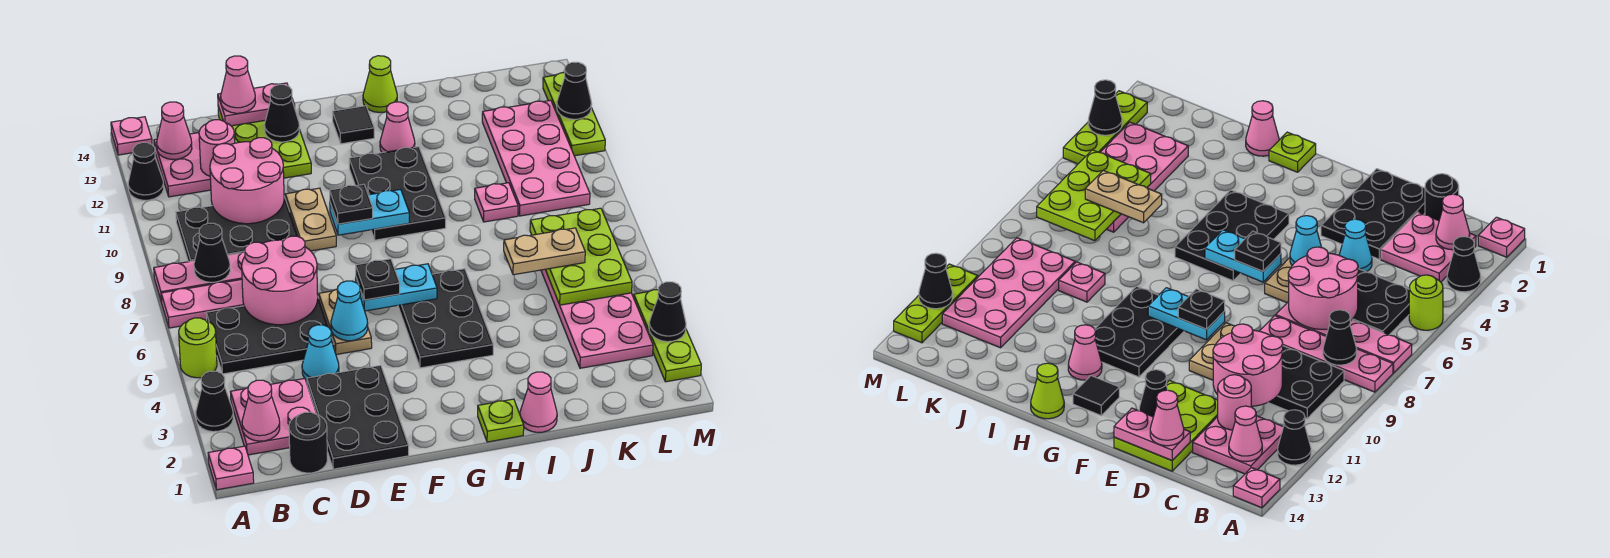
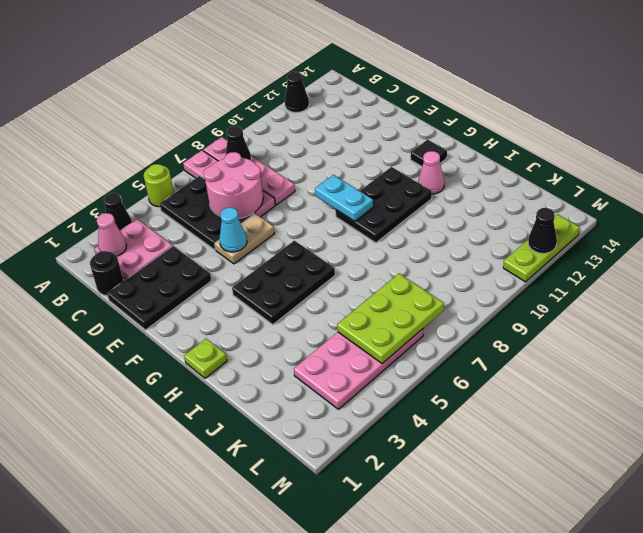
none -> pink 1x1 plate [208,446,254,490]
none -> pink 1x1 plate [111,117,152,155]
none -> black 2x3 plate [176,197,297,262]
none -> pink 2x2 plate [154,133,211,197]

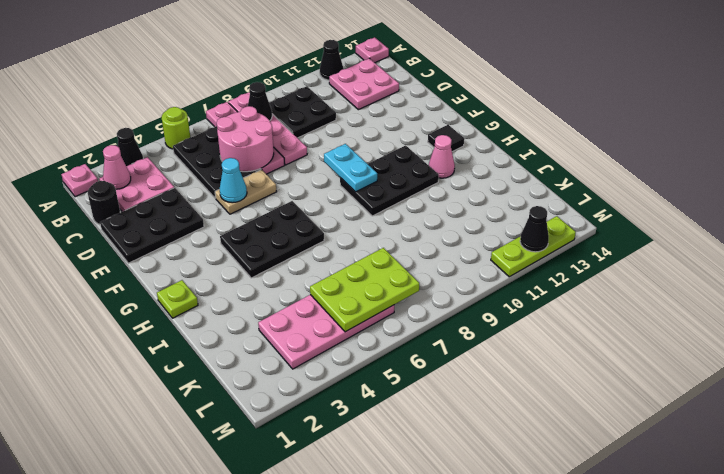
black 2x2 plate [269,86,336,138] -> black 2x3 plate [176,197,297,262]
none -> cyan 1x1 cone [302,325,339,380]
none -> lime 2x3 plate [218,106,311,178]
none -> tan 1x2 plate [285,188,336,251]
none -> lime 1x1 cone [363,56,397,112]

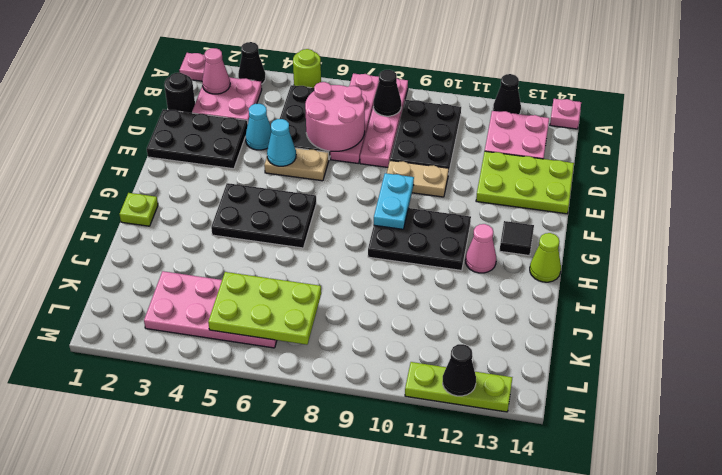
none -> pink 1x1 cone [520,372,557,432]
none -> pink 1x1 plate [475,183,518,222]
none -> pink 2x4 plate [482,100,590,216]
none -> lime 1x3 plate [634,290,701,382]

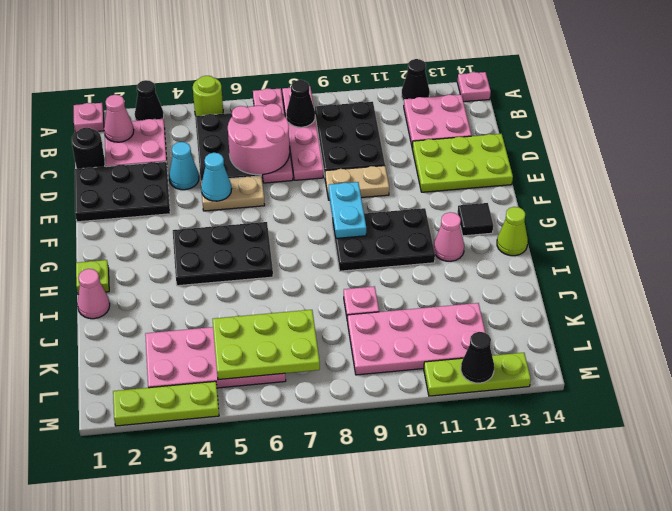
none -> pink 1x1 cone [157,102,192,160]
none -> pink 2x2 round brick [210,138,284,224]
none -> pink 1x1 round brick [199,120,235,176]
none -> pink 1x2 plate [218,83,295,126]

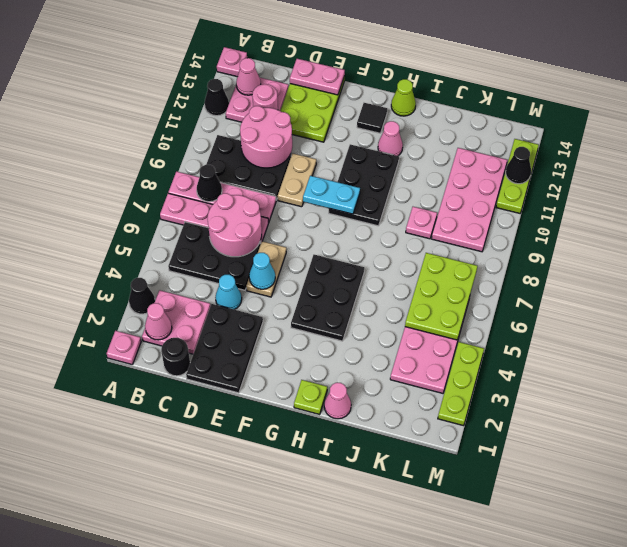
none -> lime 1x1 round brick [179,318,217,378]
none -> black 1x1 cone [265,85,299,142]
none -> cyan 1x2 plate [356,264,437,311]
none -> black 1x1 cone [649,282,686,342]

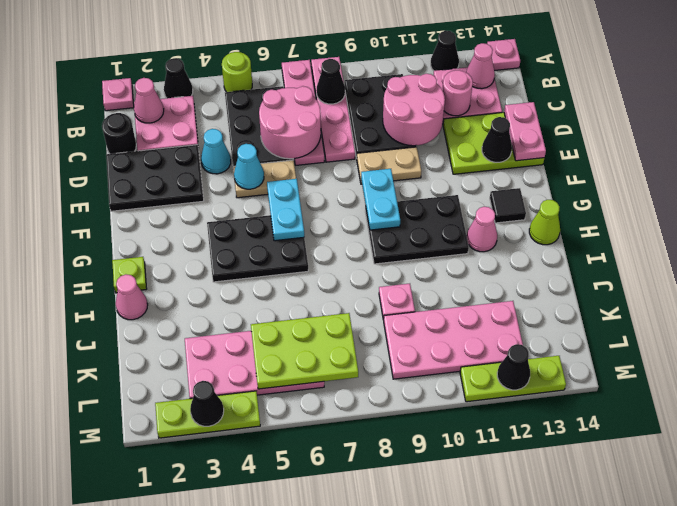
none -> pink 1x1 cone [221,56,256,113]
none -> black 1x1 plate [356,259,400,300]
none -> black 1x1 plate [330,184,373,224]
none -> tan 1x2 plate [504,228,585,275]

